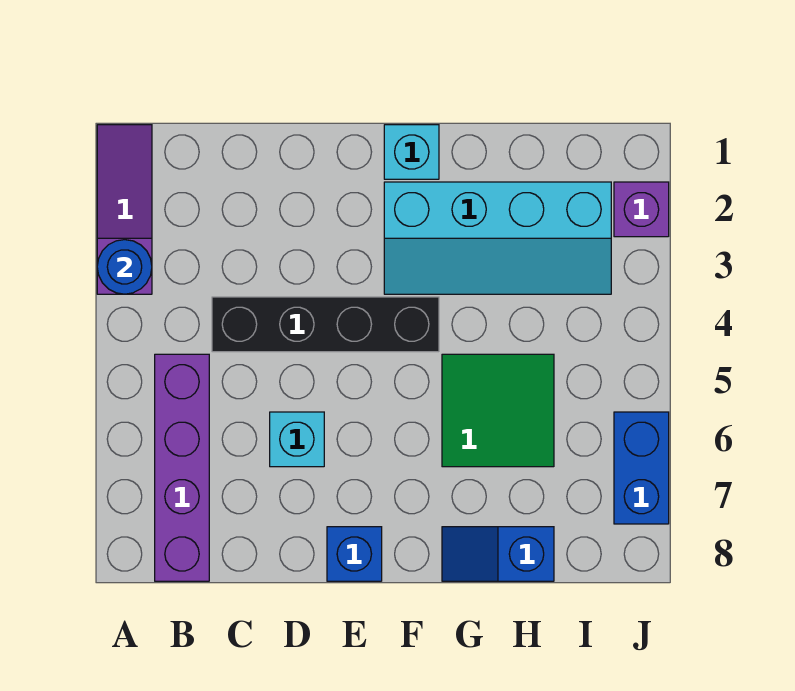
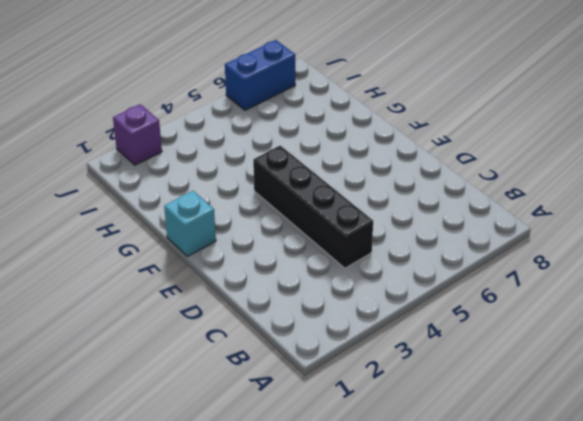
none -> purple 1x3 slope [97,125,152,294]
none -> purple 1x4 brick [155,354,209,581]
none -> cyan 1x1 brick [270,412,324,467]

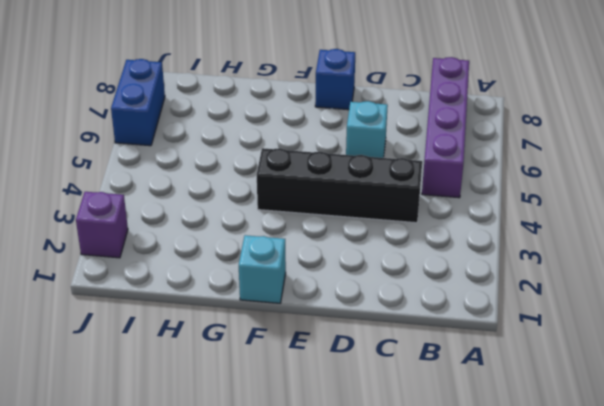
none -> purple 1x3 slope [97,125,152,294]
none -> cyan 2x4 slope [384,182,611,294]
none -> green 2x2 tile [442,354,554,467]

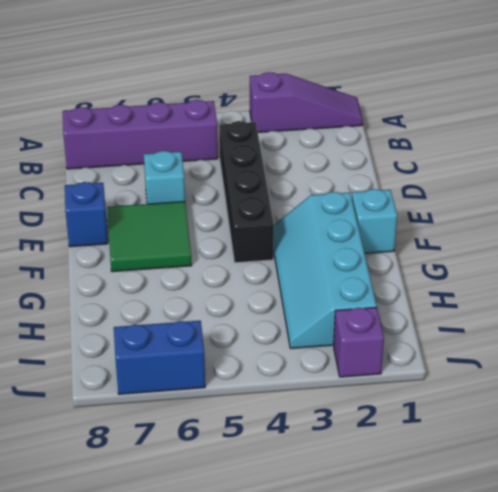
green 2x2 tile [107,202,192,272] -> green 2x2 tile moved to [442,354,554,467]
none -> blue 1x2 slope [442,527,554,581]
none -> blue 1x1 round brick [97,240,152,294]

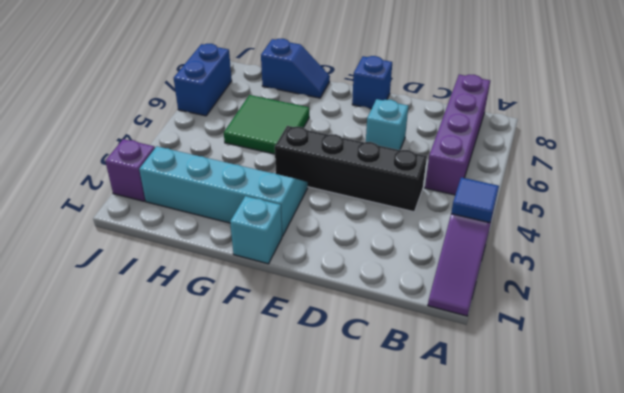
blue 1x1 tile [451,177,499,223] -> blue 1x1 round brick [97,240,152,294]

